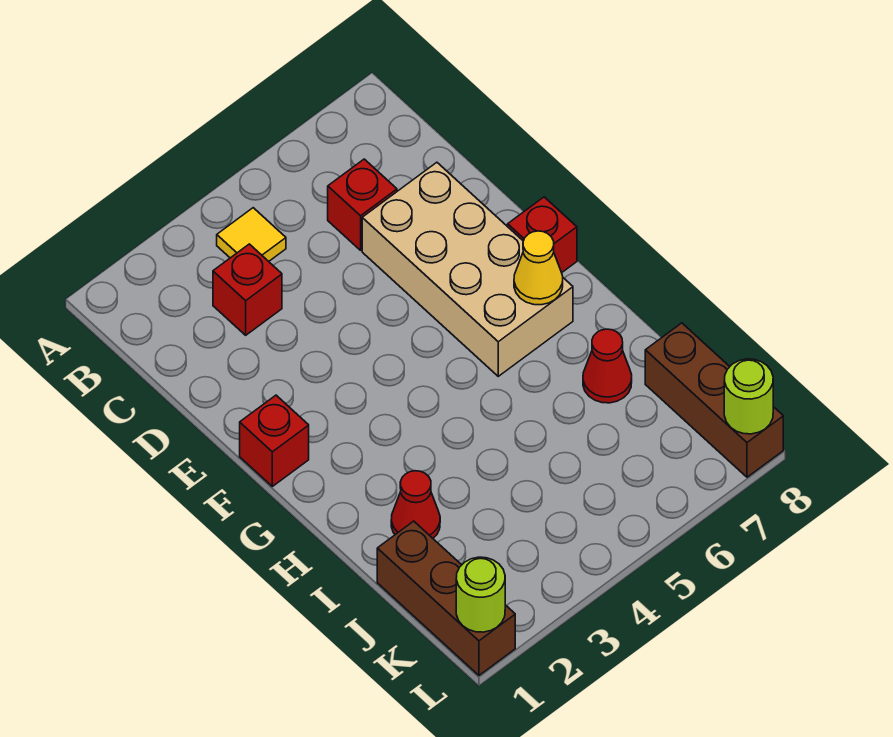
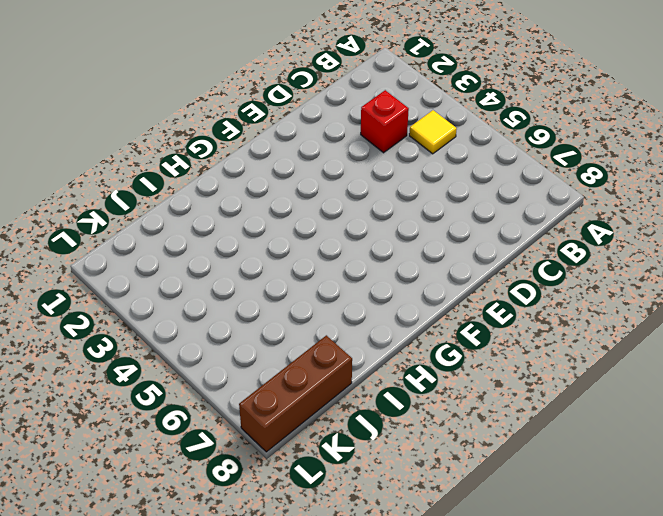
none -> red 1x1 brick [328,159,397,250]
none -> tan 2x4 brick [362,162,573,376]
none -> red 1x1 brick [240,395,309,486]

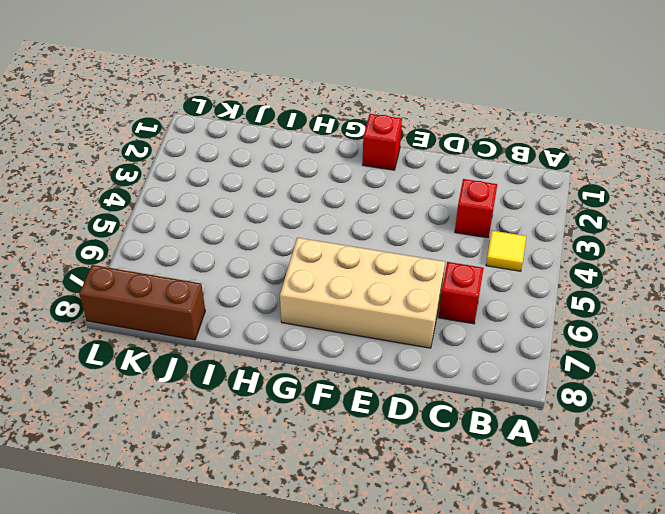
none -> red 1x1 brick [508,197,577,273]
none -> red 1x1 cone [391,471,440,538]
none -> red 1x1 cone [583,329,632,403]

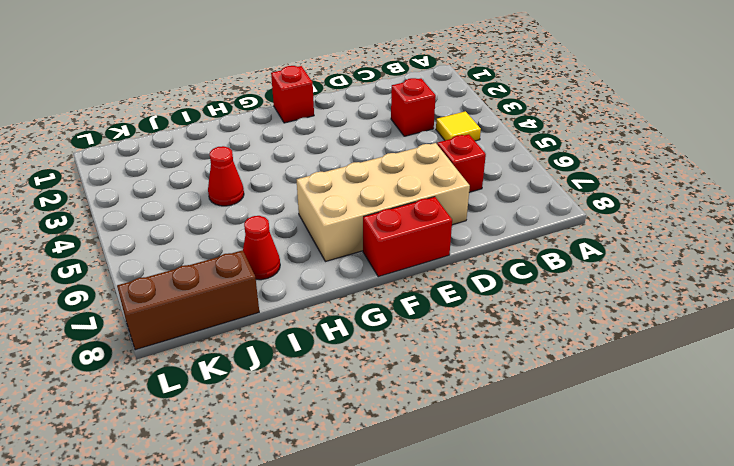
red 1x2 brick [363,197,452,277] -> red 1x1 brick [508,197,577,273]
red 1x1 cone [208,146,244,206] -> red 1x1 cone moved to [391,471,440,538]
none -> brown 1x3 brick [377,521,515,675]
none -> yellow 1x1 cone [514,231,563,305]
none -> lime 1x1 round brick [456,557,505,632]

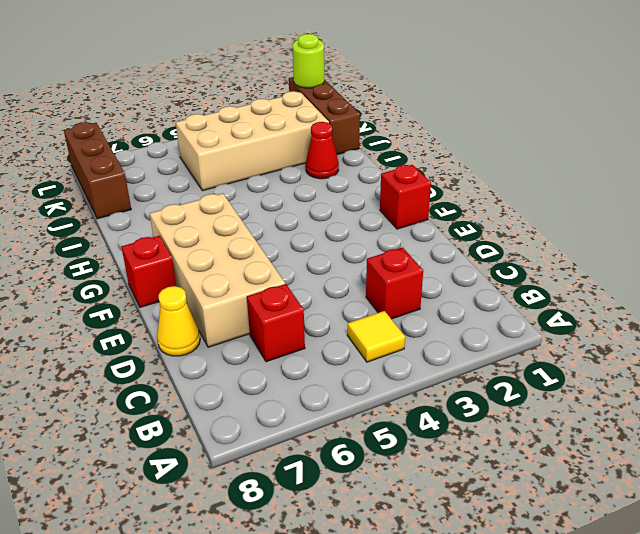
yellow 1x1 cone [157,286,200,356] -> yellow 1x1 cone moved to [514,231,563,305]
tan 2x4 brick [176,91,329,191] -> none
none -> red 1x1 cone [583,329,632,403]
none -> lime 1x1 round brick [724,359,773,434]

